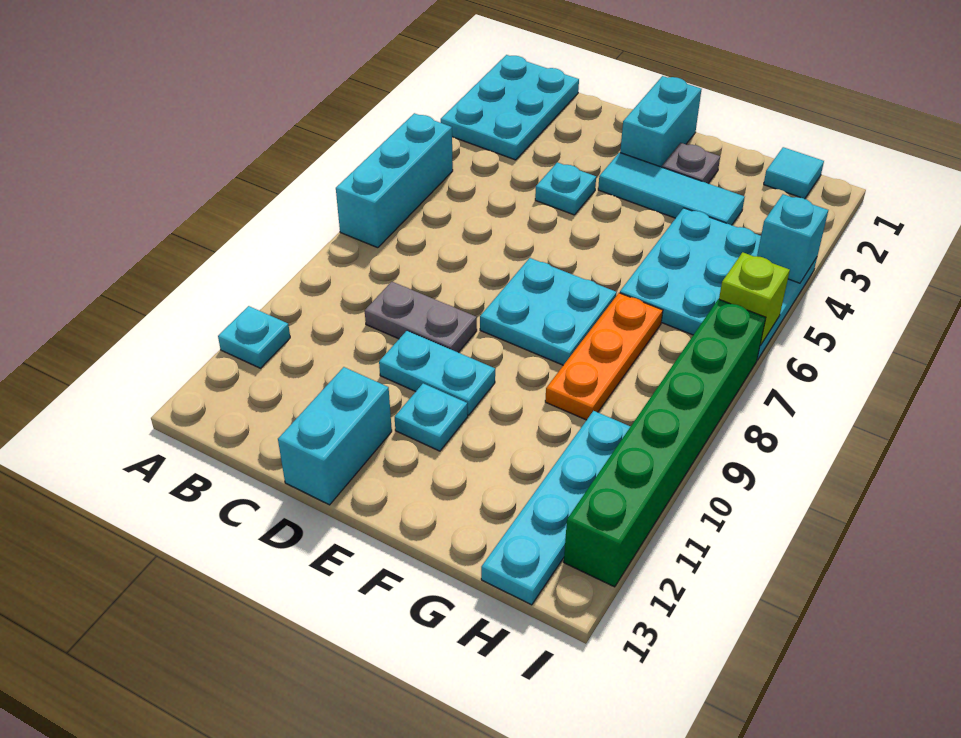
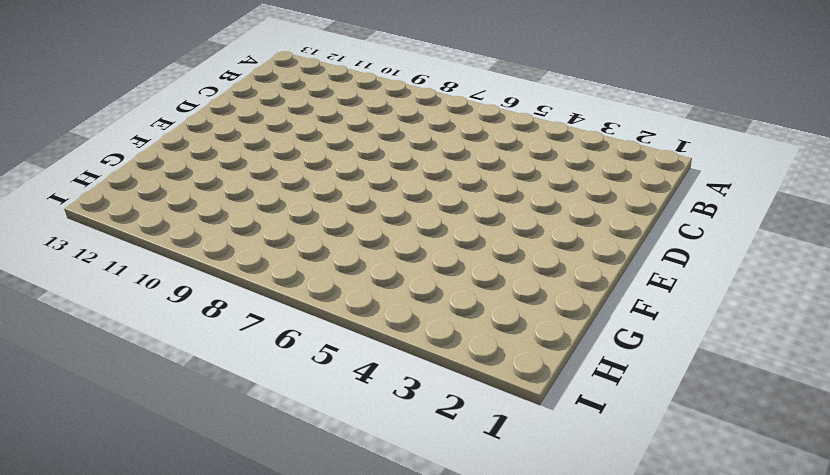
none -> cyan 2x3 plate [441,55,579,160]
none -> cyan 1x3 brick [336,113,453,248]
none -> cyan 1x1 plate [218,306,290,368]

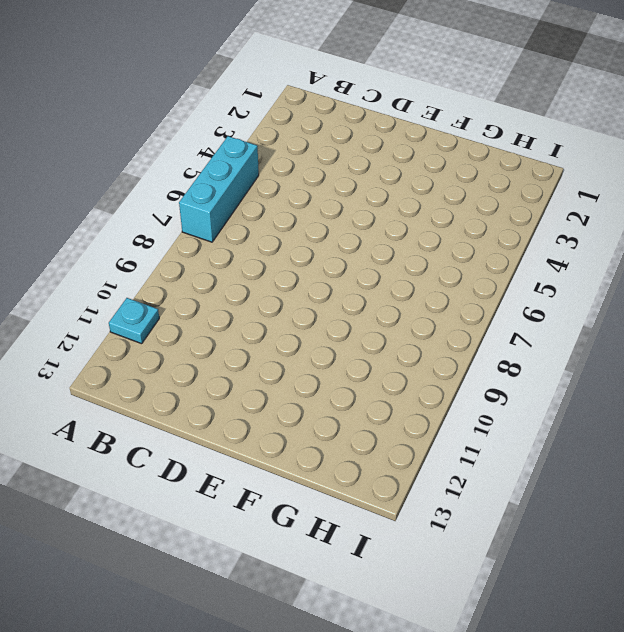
none -> cyan 2x3 plate [441,55,579,160]
none -> grey 1x2 plate [365,282,477,353]
none -> cyan 1x1 plate [535,162,596,215]

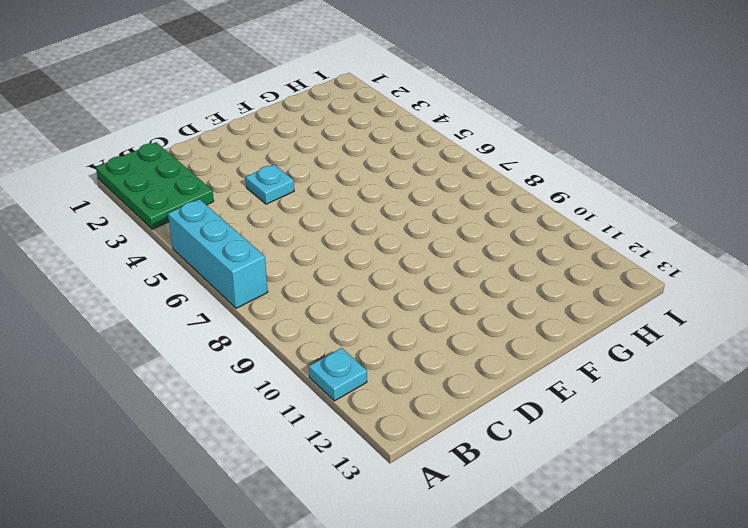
green 2x3 plate [96,142,214,229] -> cyan 2x3 plate [441,55,579,160]
none -> grey 1x2 plate [365,282,477,353]
none -> cyan 1x2 plate [379,331,495,415]
none -> cyan 1x2 brick [278,367,392,505]

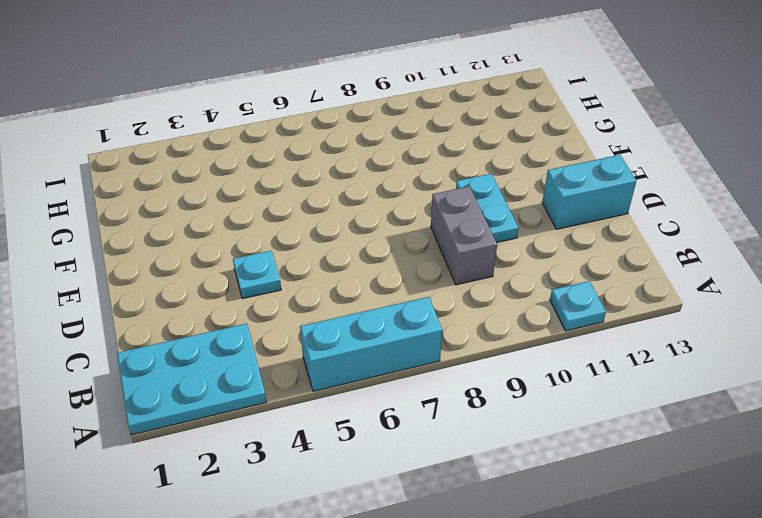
grey 1x2 brick [431,186,497,285] -> grey 1x2 plate [365,282,477,353]
none -> cyan 1x2 brick [620,76,702,167]
none -> cyan 1x3 tile [598,153,745,225]
none -> cyan 2x2 plate [480,258,617,365]

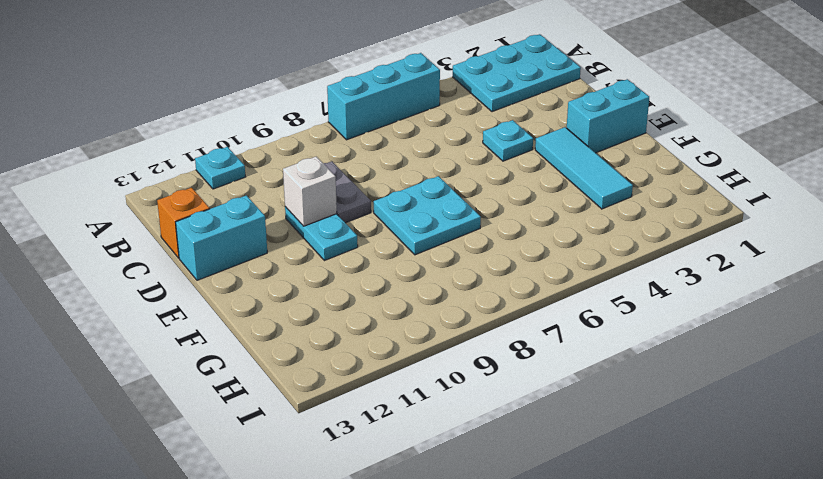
orange 1x1 brick [157,188,210,258] -> none
white 1x1 brick [283,157,337,226] -> none
none -> cyan 1x1 plate [395,383,468,451]
none -> grey 1x1 plate [662,143,720,183]
none -> cyan 3x3 plate [620,208,817,360]

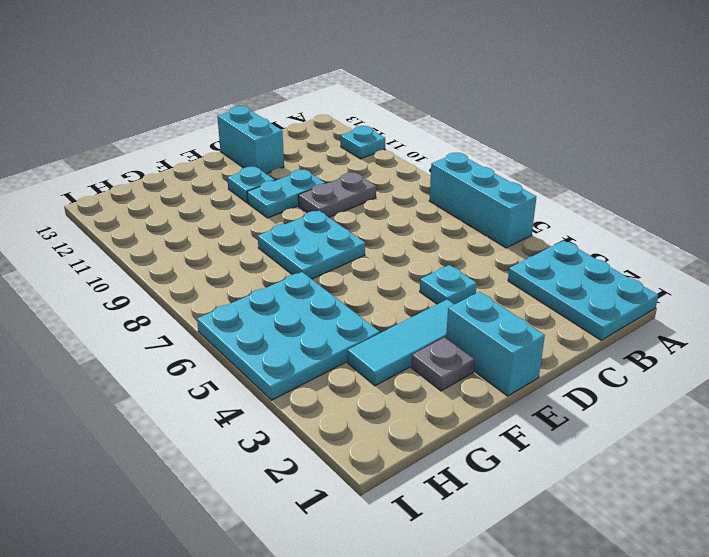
none -> orange 1x3 plate [545,293,663,420]
none -> cyan 1x1 tile [764,147,824,199]
none -> cyan 1x4 plate [481,411,631,605]

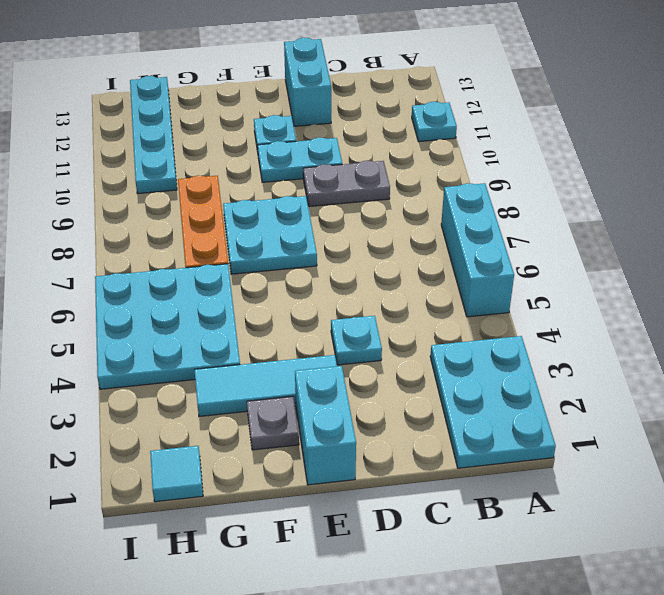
none -> green 1x6 brick [564,299,766,587]
none -> cyan 1x1 brick [757,194,828,283]
none -> lime 1x1 brick [719,252,790,346]

